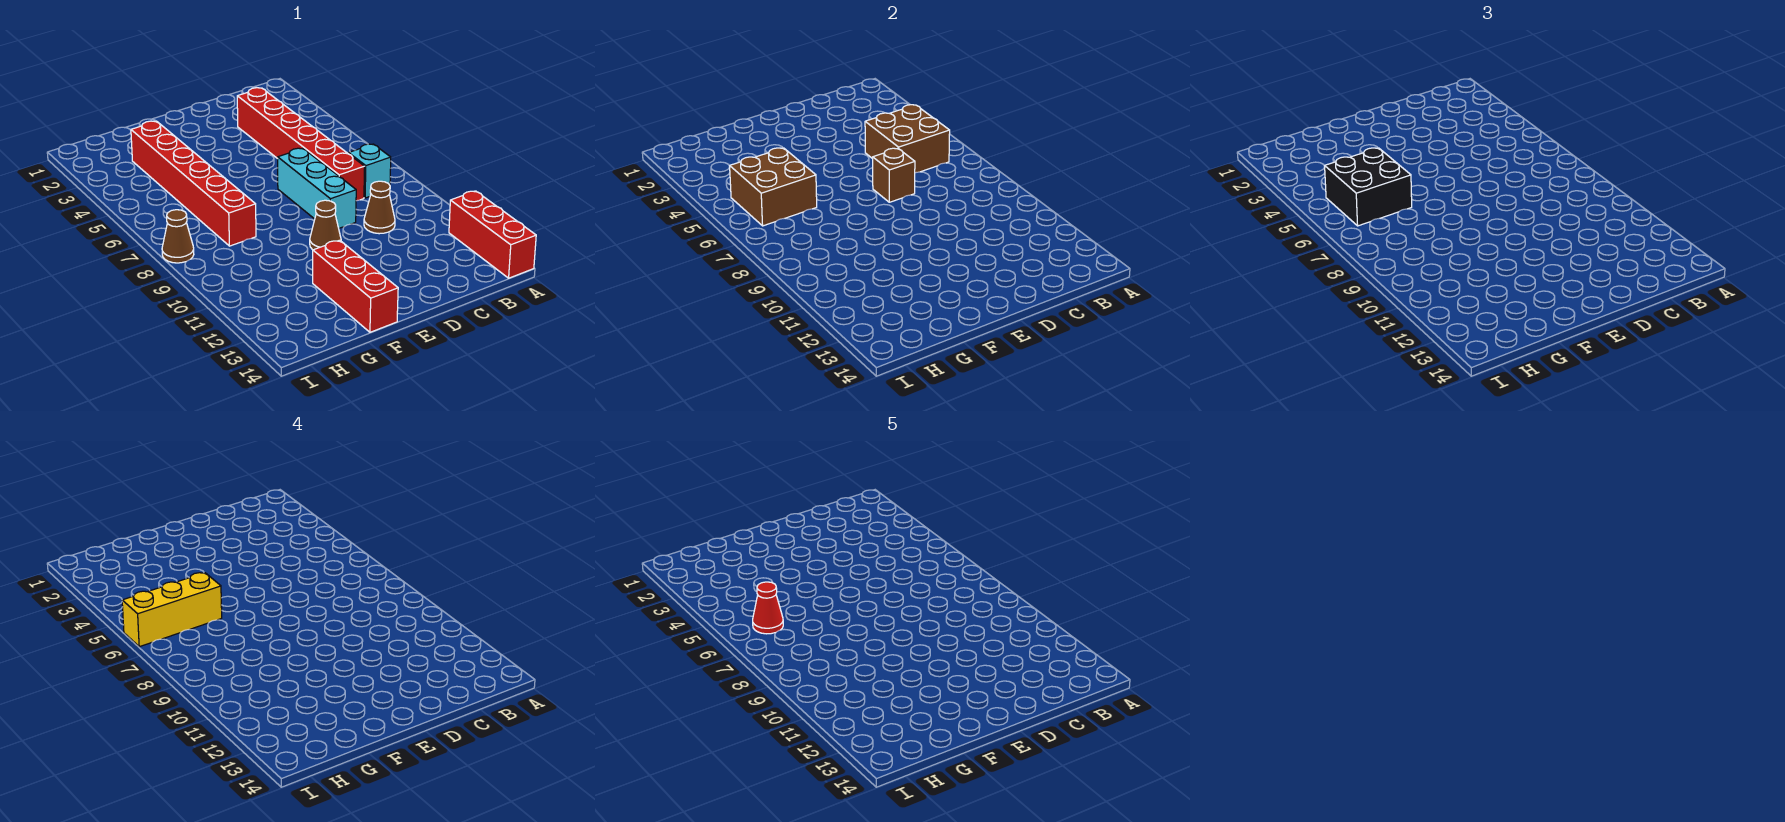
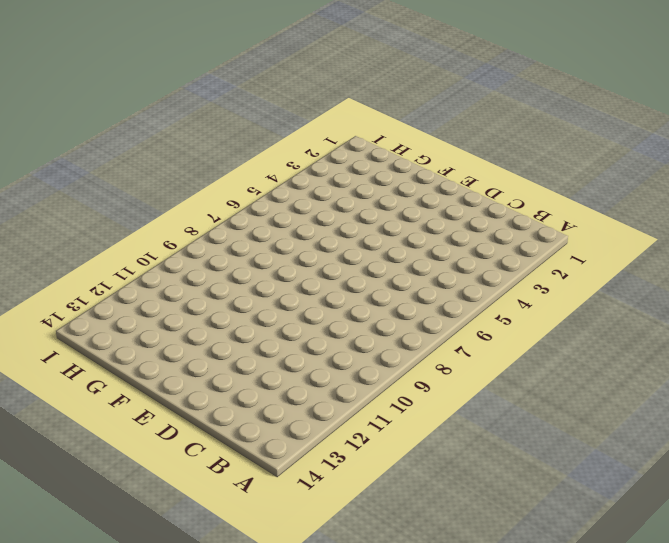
none -> red 1x3 brick [449,191,536,278]
none -> cyan 1x1 brick [348,144,391,198]
none -> red 1x6 brick [237,88,365,201]

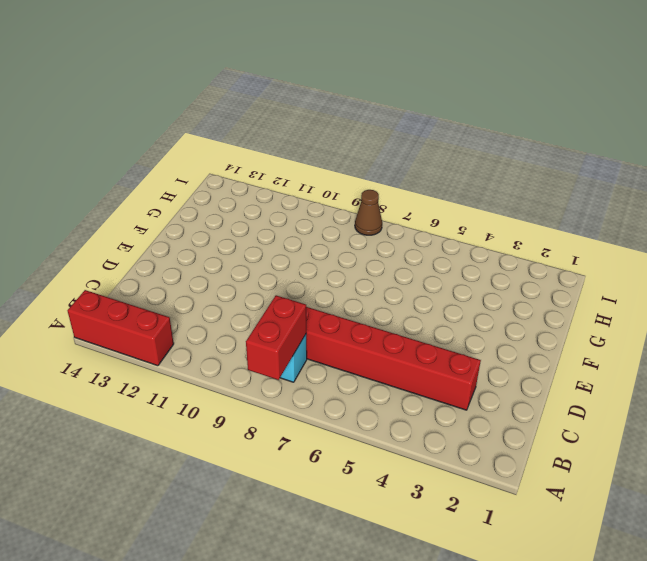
red 1x2 brick [246,295,306,380] -> none
none -> brown 1x1 cone [364,181,395,234]
none -> cyan 1x3 brick [278,148,356,228]
none -> brown 1x1 cone [310,200,341,250]

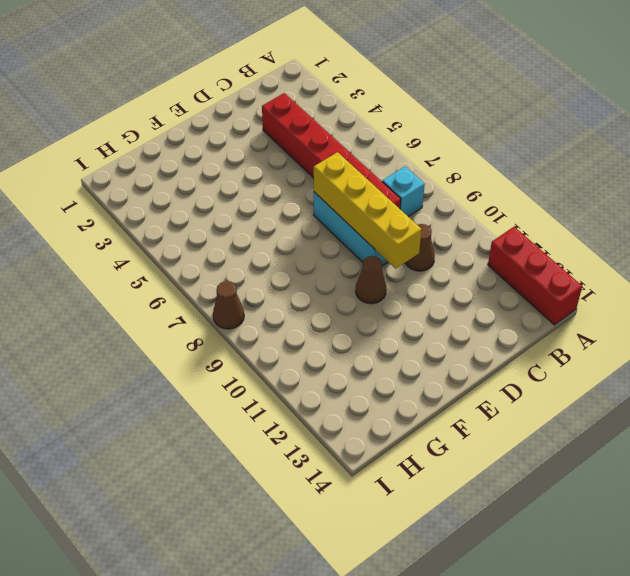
yellow 1x4 brick [314,152,422,269] -> brown 1x1 brick [873,148,915,202]
none -> red 1x3 brick [313,240,398,332]
none -> red 1x6 brick [131,121,256,246]
none -> brown 2x2 brick [865,105,950,173]

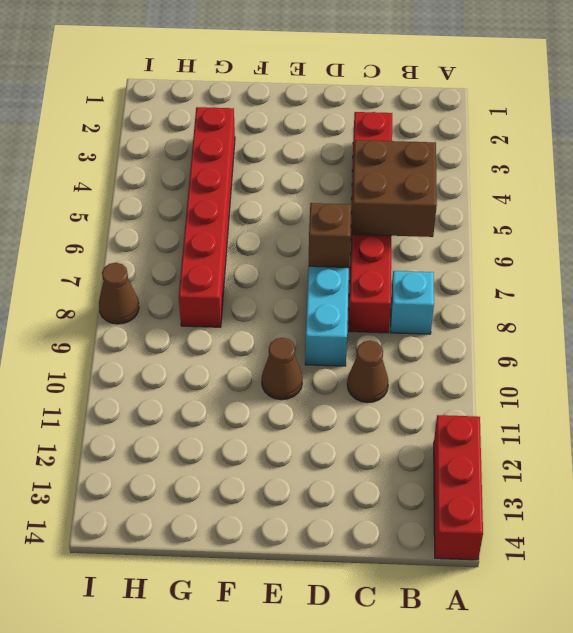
none -> red 1x3 brick [313,240,398,332]
none -> brown 2x2 brick [730,148,817,226]
none -> black 2x2 brick [1325,148,1412,226]

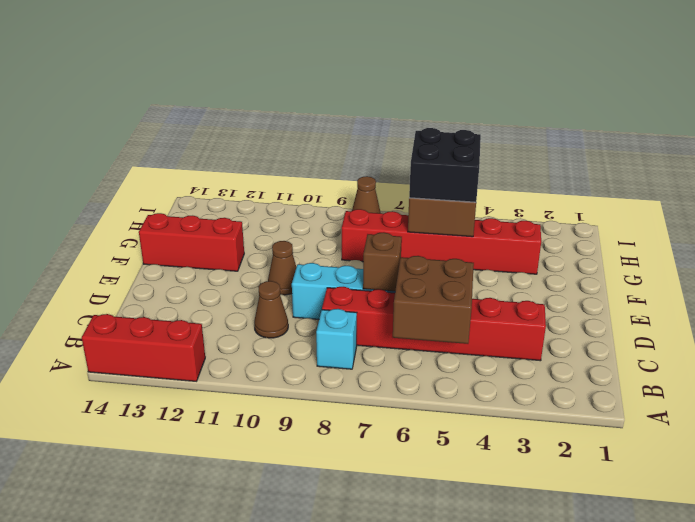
none -> yellow 1x3 brick [122,573,222,647]
none -> red 1x1 cone [753,582,783,634]

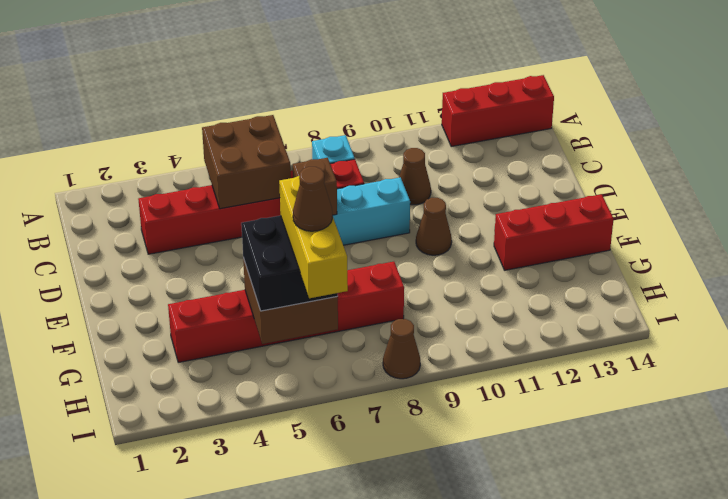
brown 1x1 cone [293,167,333,231] -> red 1x1 cone [753,582,783,634]

